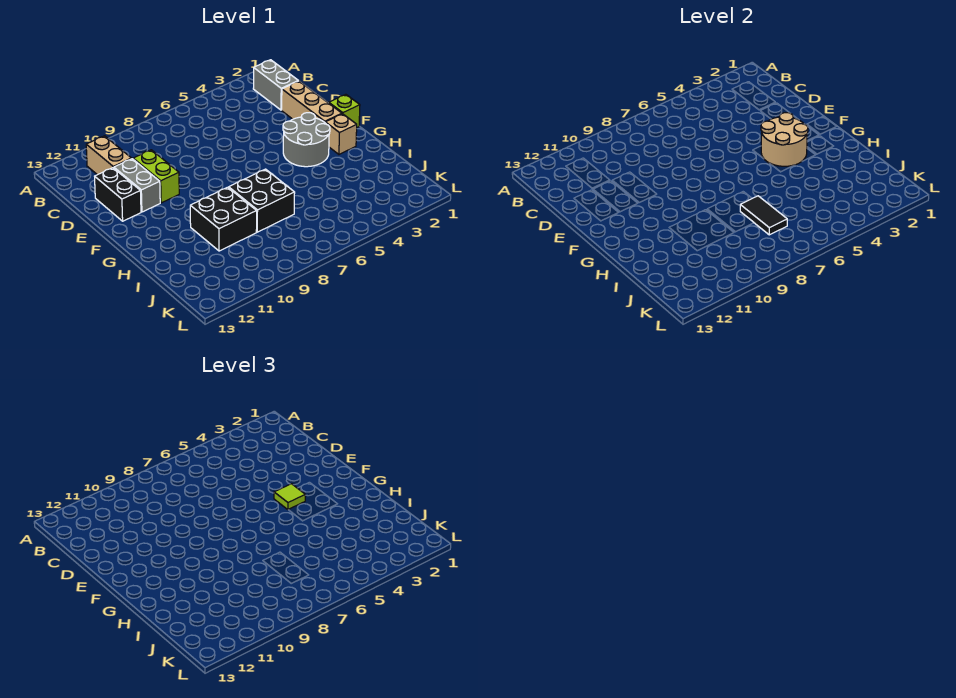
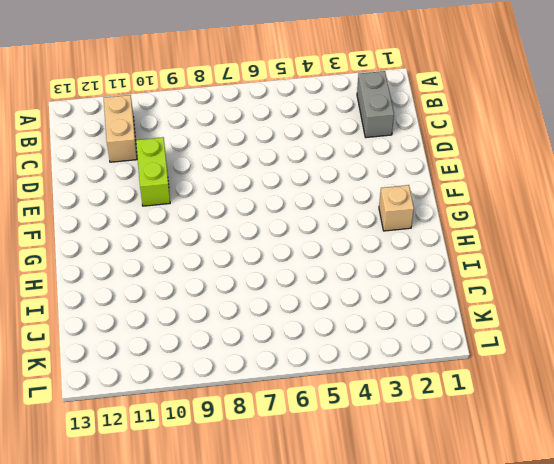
none -> tan 1x3 brick [282,81,342,122]
none -> grey 1x2 brick [114,159,160,212]
none -> black 1x2 brick [95,168,141,221]

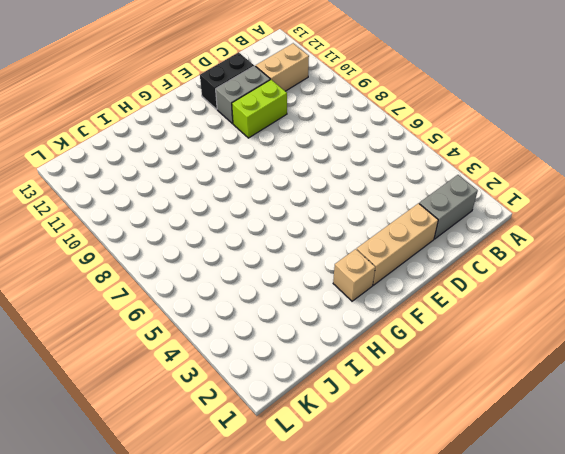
none -> lime 1x1 brick [329,94,360,127]
none -> grey 2x2 round brick [283,113,330,167]
none -> black 2x2 brick [229,169,295,232]

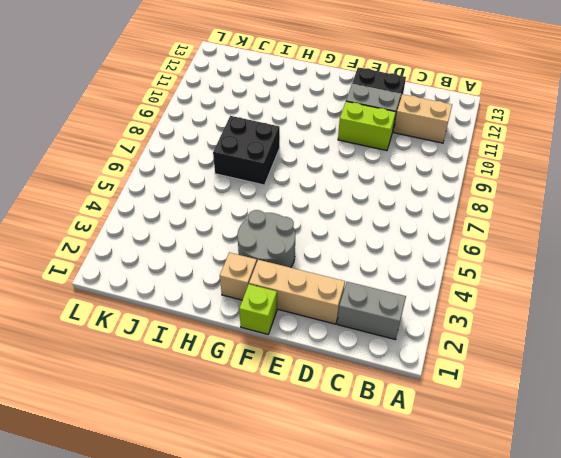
none -> black 2x2 brick [190,187,257,251]
none -> tan 2x2 round brick [761,113,808,166]
none -> black 1x2 tile [740,196,787,235]

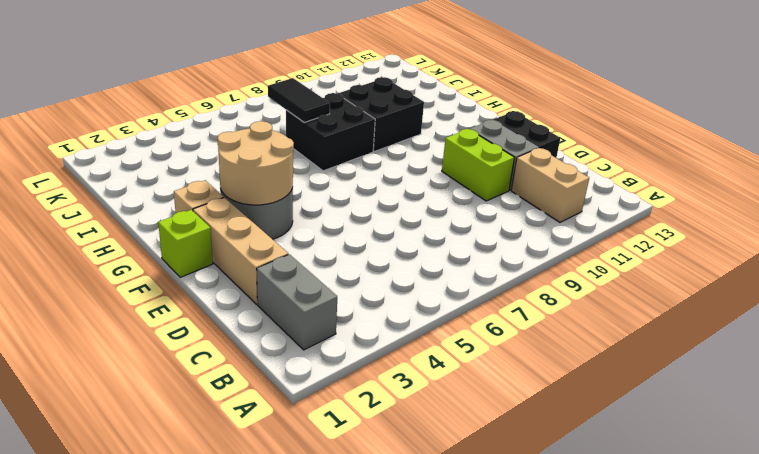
none -> lime 1x1 tile [274,484,305,510]

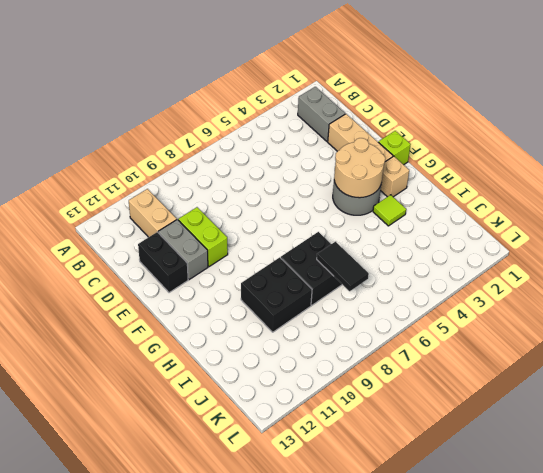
lime 1x1 tile [373,195,406,226] -> lime 1x1 tile moved to [274,484,305,510]

